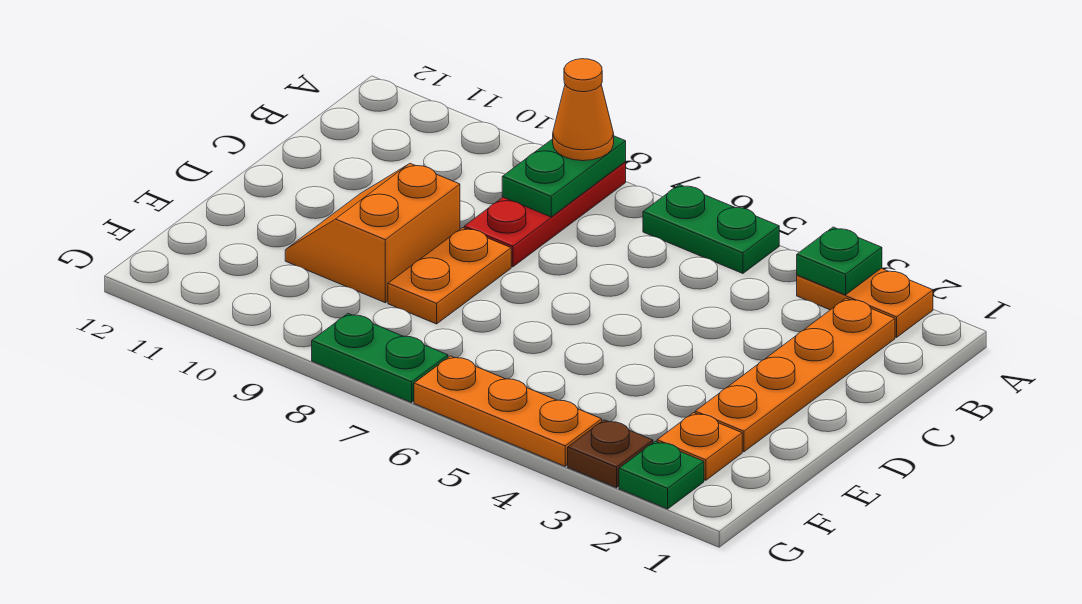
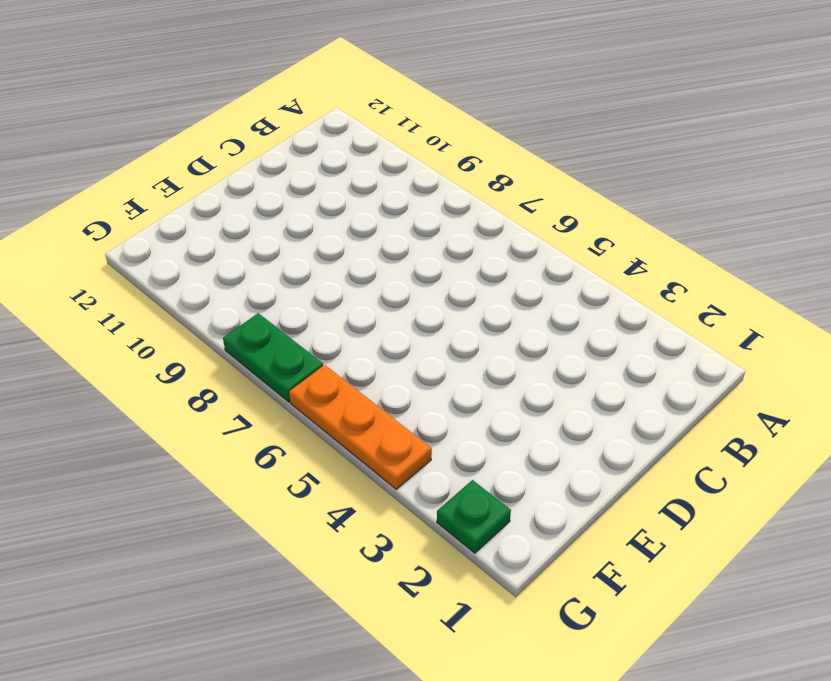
none -> orange 1x2 plate [797,268,933,337]
none -> green 1x2 plate [643,185,779,273]
none -> red 1x3 plate [464,162,626,267]

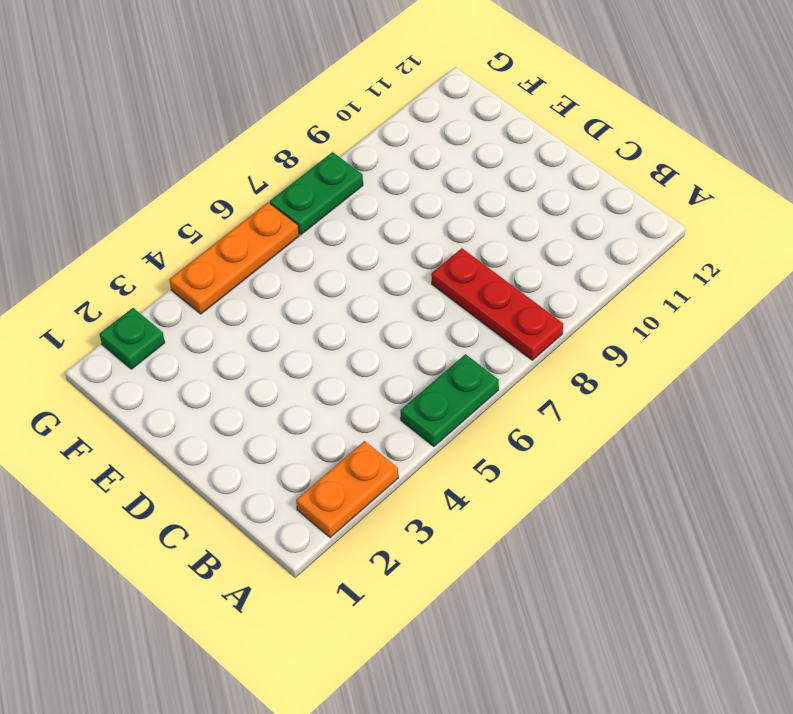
none -> orange 1x4 plate [695,298,895,452]
none -> orange 1x2 plate [388,228,511,324]
none -> orange 2x2 slope [285,163,460,303]

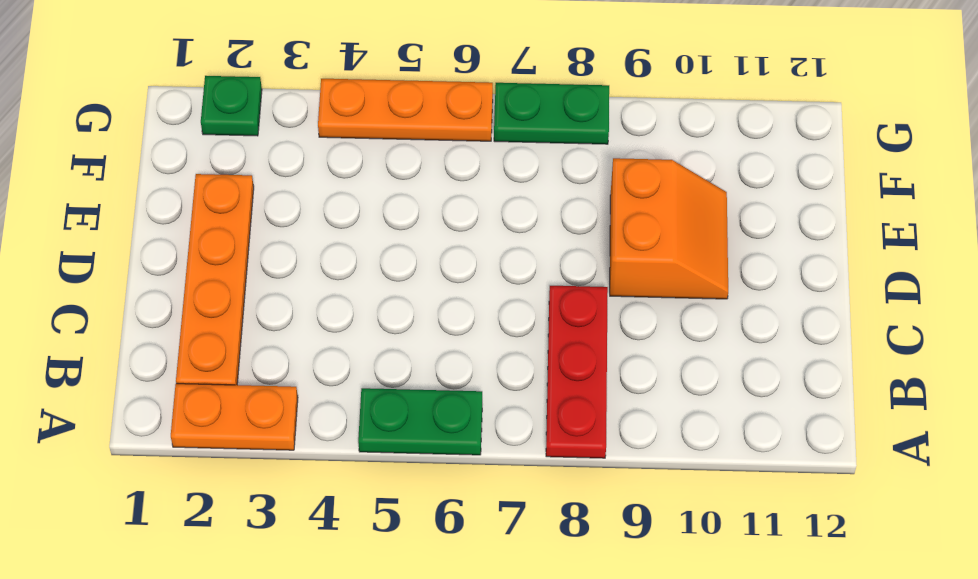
none -> orange 1x2 plate [388,228,511,324]
none -> orange 1x1 plate [657,413,742,480]
none -> brown 1x1 plate [568,420,653,488]

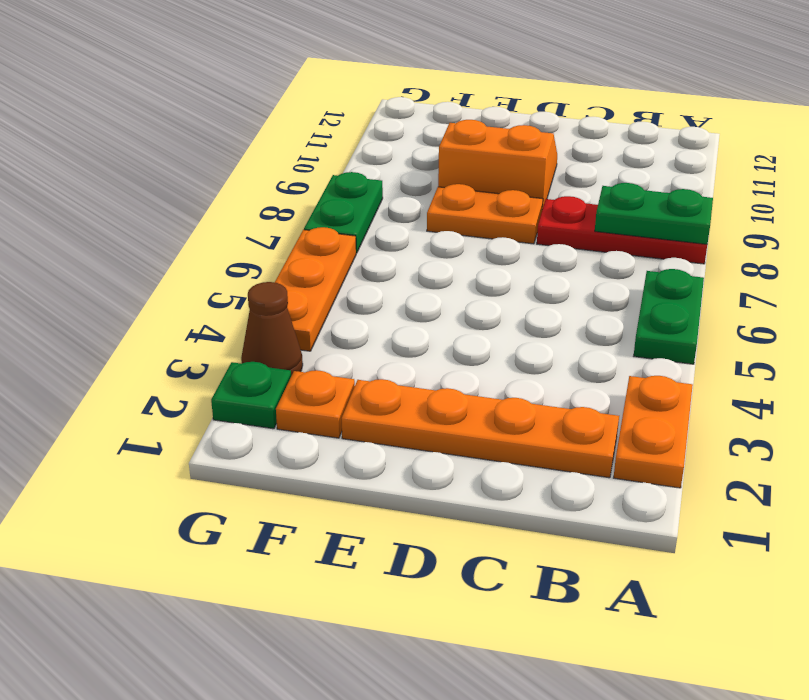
brown 1x1 cone [241,282,303,376] -> brown 1x1 plate [568,420,653,488]
none -> green 1x1 plate [797,227,882,295]
none -> orange 1x1 cone [553,59,614,161]

